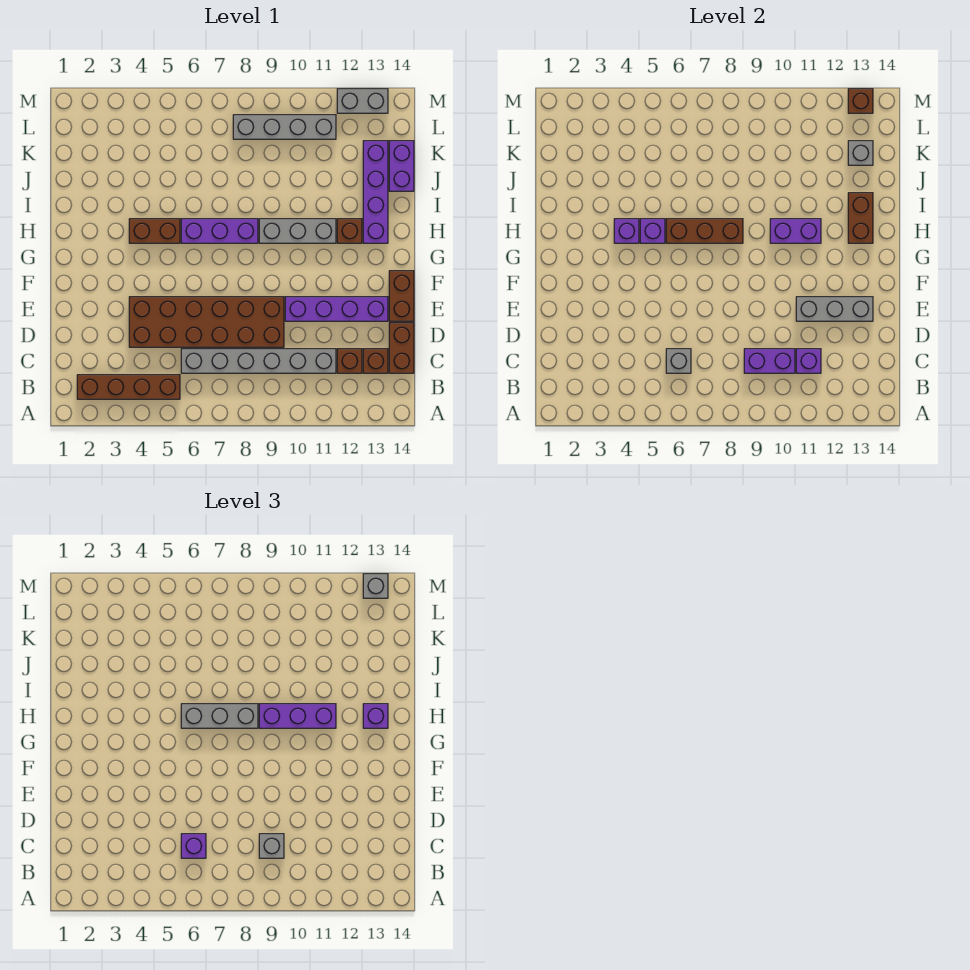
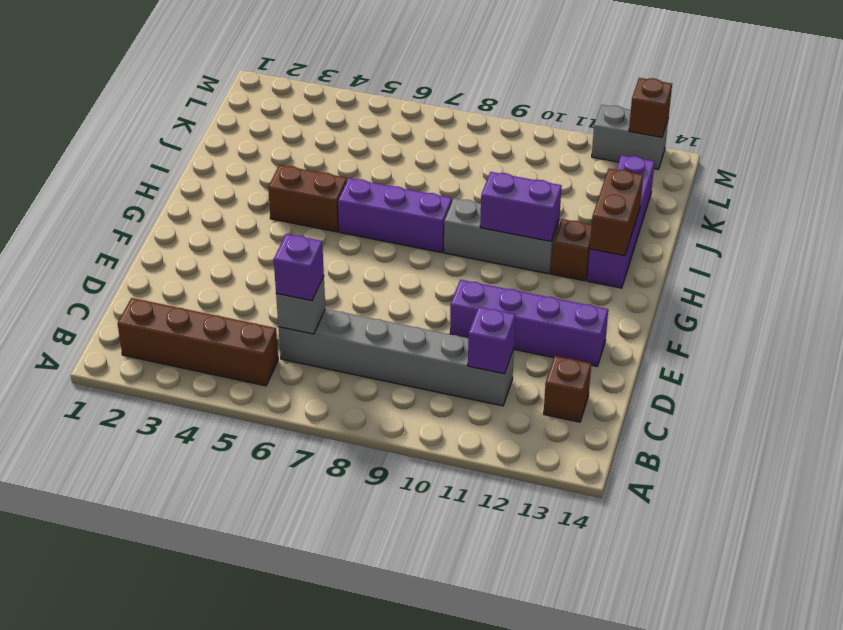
none -> brown 1x1 brick [337,349,362,373]
none -> brown 1x2 brick [389,323,414,373]
none -> brown 2x6 brick [129,297,284,347]
none -> brown 1x2 brick [389,271,414,321]

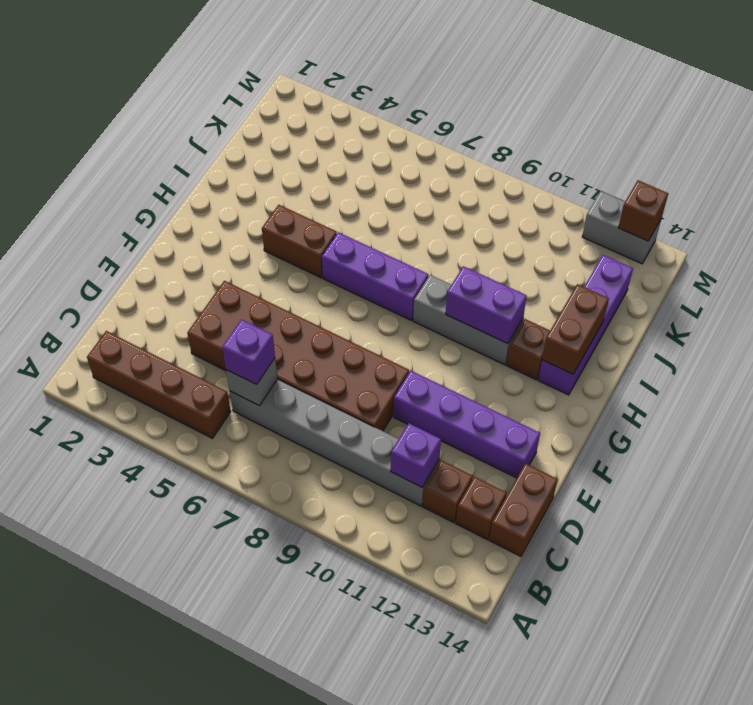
none -> brown 1x2 brick [389,271,414,321]
none -> purple 1x2 brick [389,141,414,191]
none -> grey 1x4 brick [233,115,336,139]
none -> purple 1x2 brick [744,349,795,373]

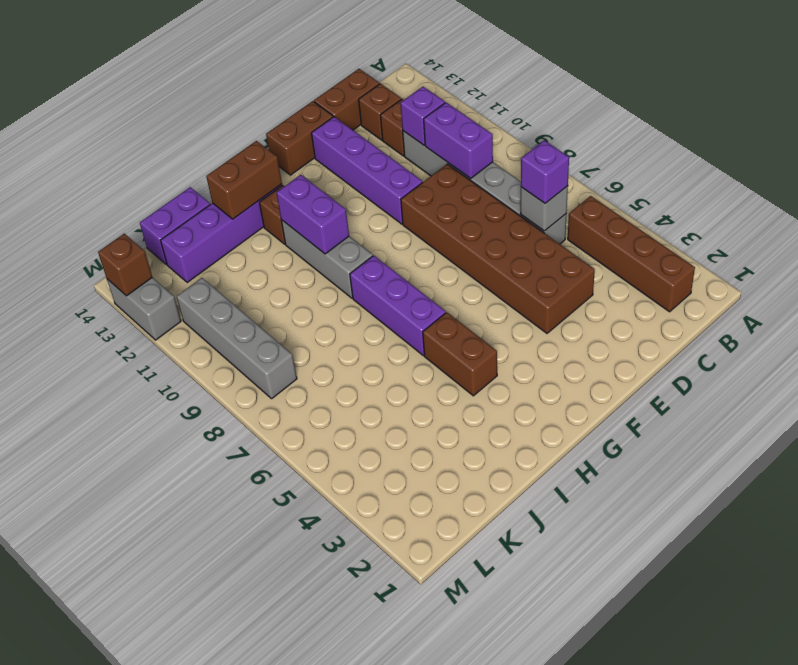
none -> grey 1x3 brick [796,297,873,321]
none -> purple 1x1 brick [614,219,639,243]
none -> purple 1x1 brick [640,219,665,243]
none -> brown 1x3 brick [666,219,743,243]

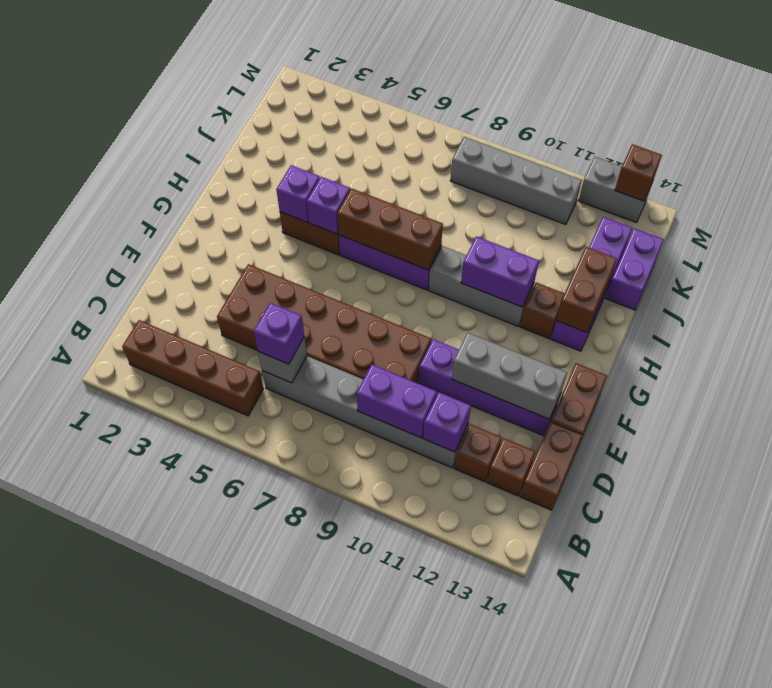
none -> grey 1x1 brick [848,141,873,165]
none -> grey 1x1 brick [259,834,284,858]
none -> grey 1x3 brick [181,704,258,728]
none -> purple 1x3 brick [259,704,336,728]

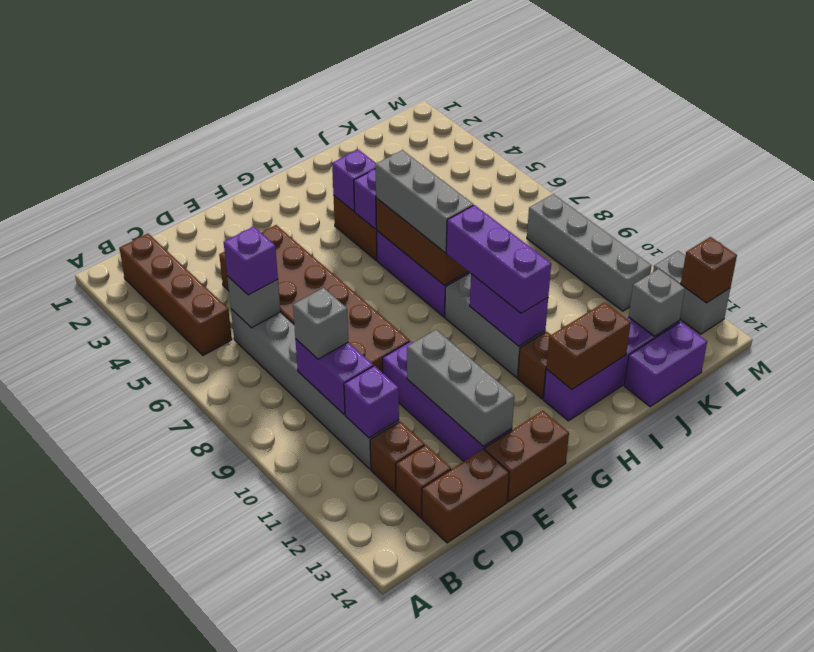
none -> purple 1x1 brick [363,704,388,728]
none -> grey 1x1 brick [363,574,388,598]

